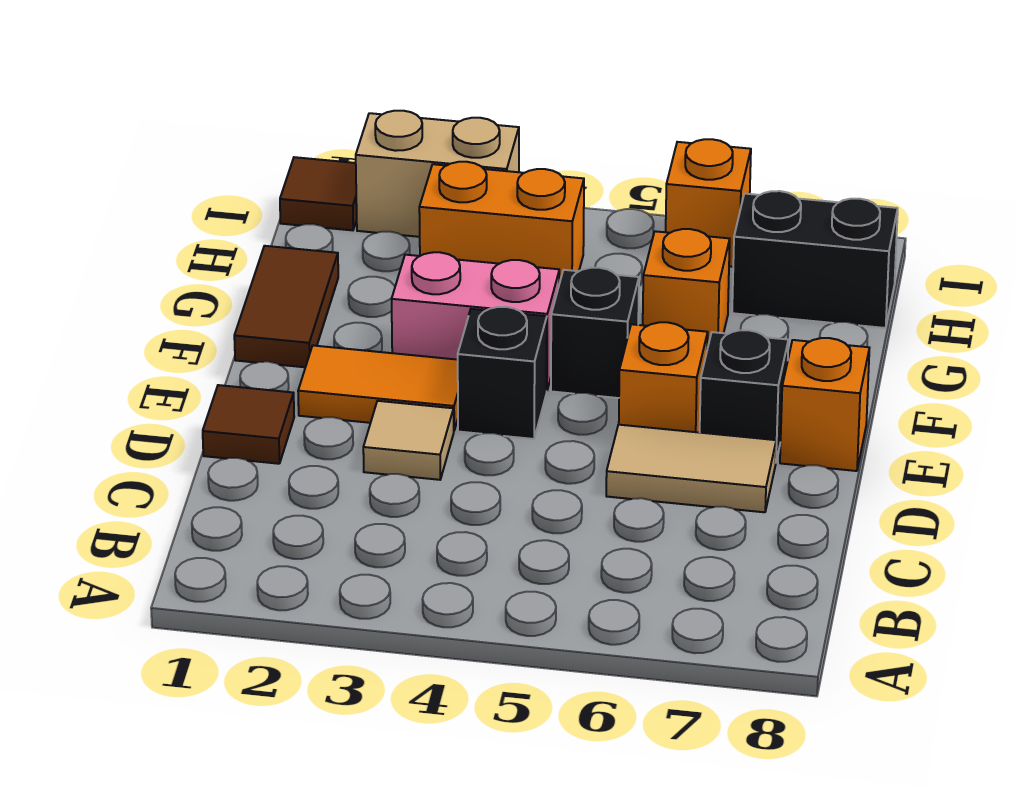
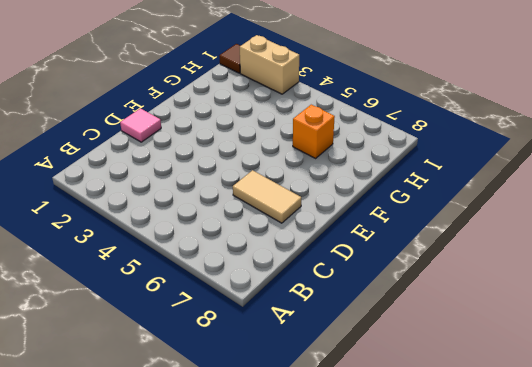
pink 1x1 tile [120,109,161,142] -> brown 1x1 tile [203,385,294,464]
none -> tan 1x1 tile [363,401,454,480]
none -> orange 1x2 tile [298,346,458,430]
none -> black 1x1 brick [458,307,547,439]

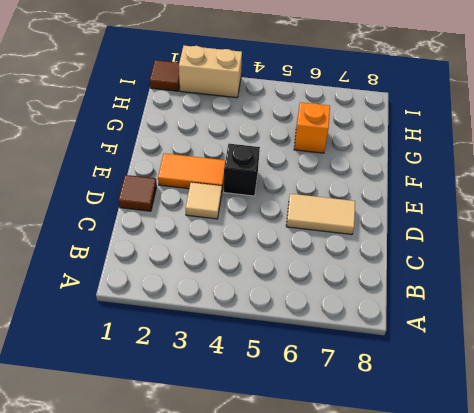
none -> orange 1x1 brick [619,322,708,433]
none -> black 1x1 brick [700,330,788,461]
none -> orange 1x1 brick [780,338,869,471]

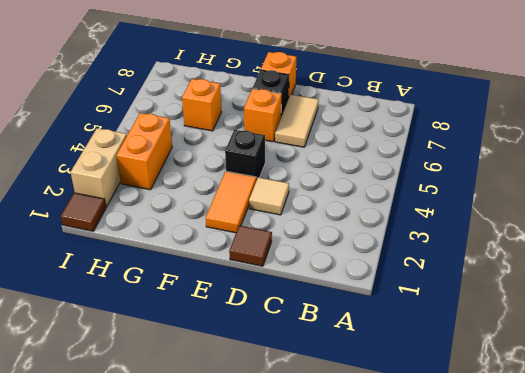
none -> brown 1x2 tile [234,246,338,367]
none -> pink 1x2 brick [392,252,559,390]
none -> black 1x1 brick [551,268,639,398]

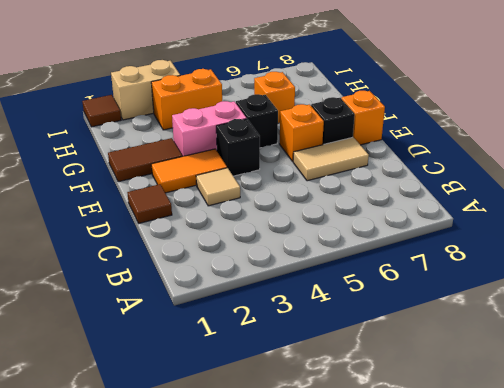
brown 1x2 tile [108,138,182,182] -> brown 1x2 tile turned to [234,246,338,367]
none -> black 1x2 brick [732,191,898,328]
none -> orange 1x1 brick [666,139,751,267]

